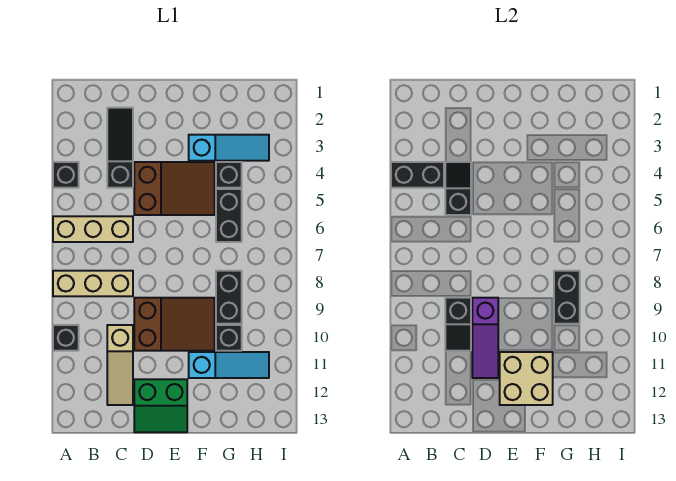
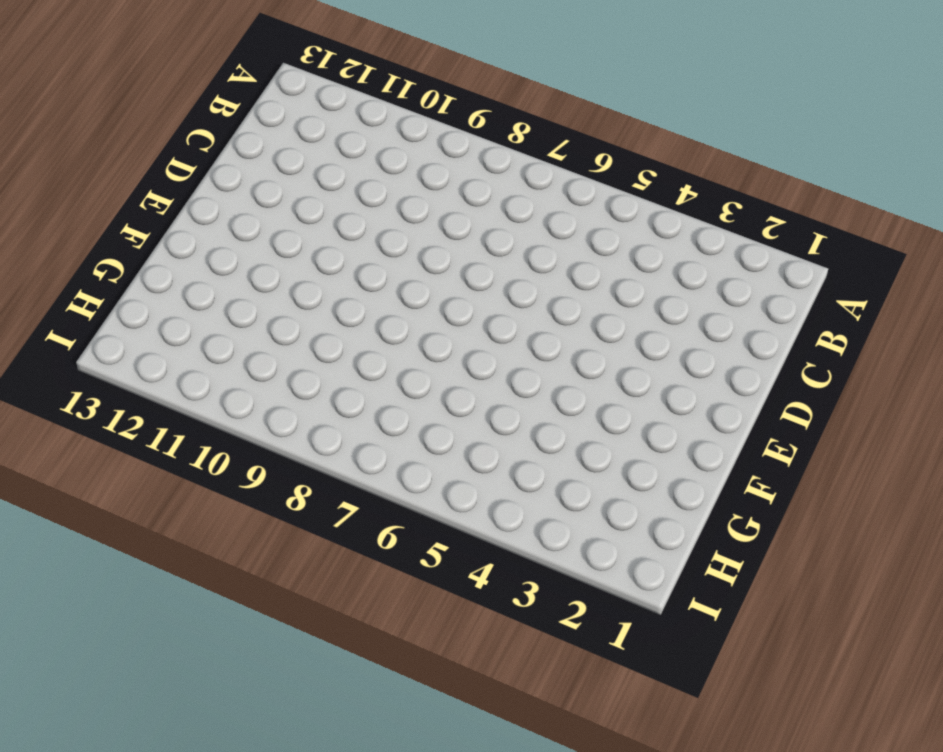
none -> black 1x1 brick [53,162,79,188]
none -> tan 1x3 brick [53,216,133,242]
none -> tan 1x3 brick [53,271,133,296]

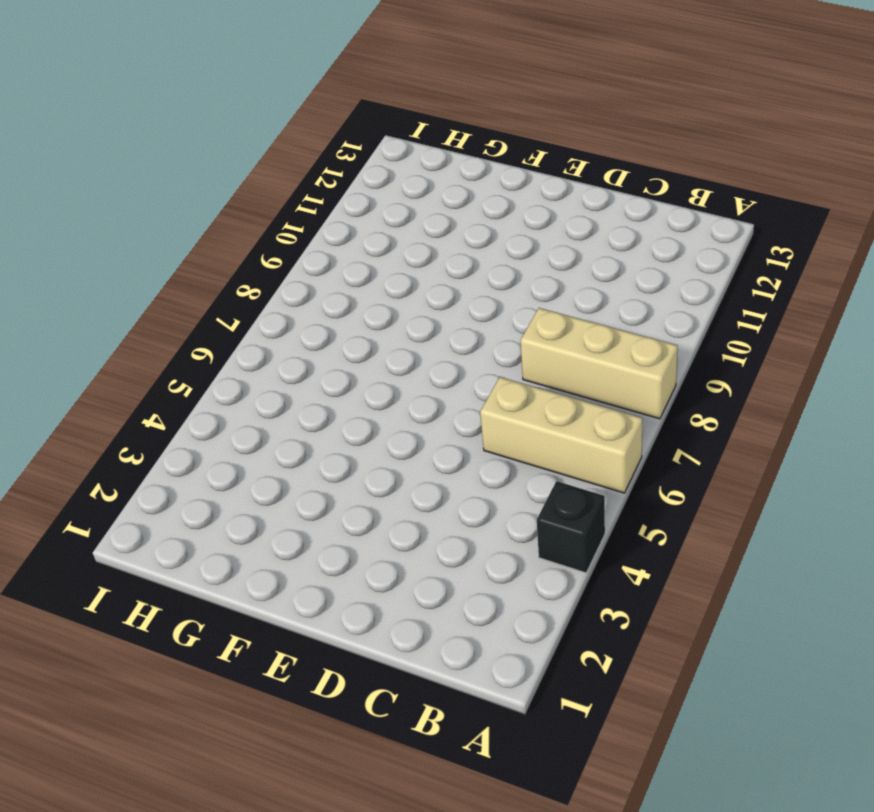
none -> black 1x1 brick [53,325,79,351]
none -> black 1x3 slope [107,108,133,188]
none -> tan 1x3 slope [107,325,133,405]

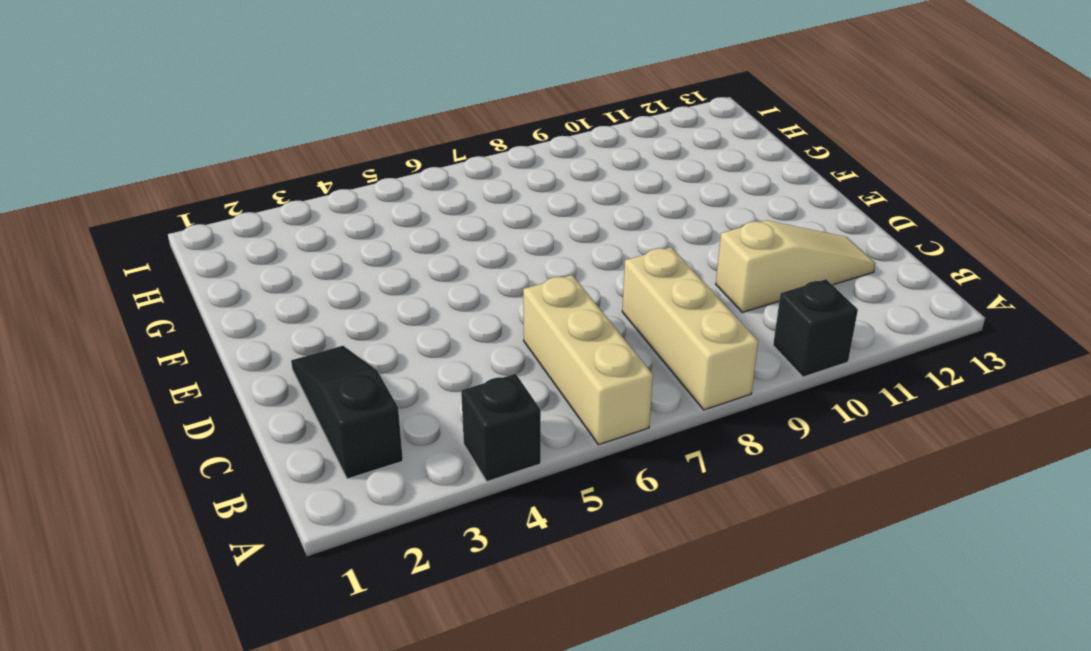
black 1x3 slope [291,346,403,479] -> black 1x3 slope turned to [107,108,133,188]
none -> brown 2x3 slope [134,162,215,215]
none -> brown 2x3 slope [134,298,215,351]
none -> green 2x2 slope [134,379,187,432]

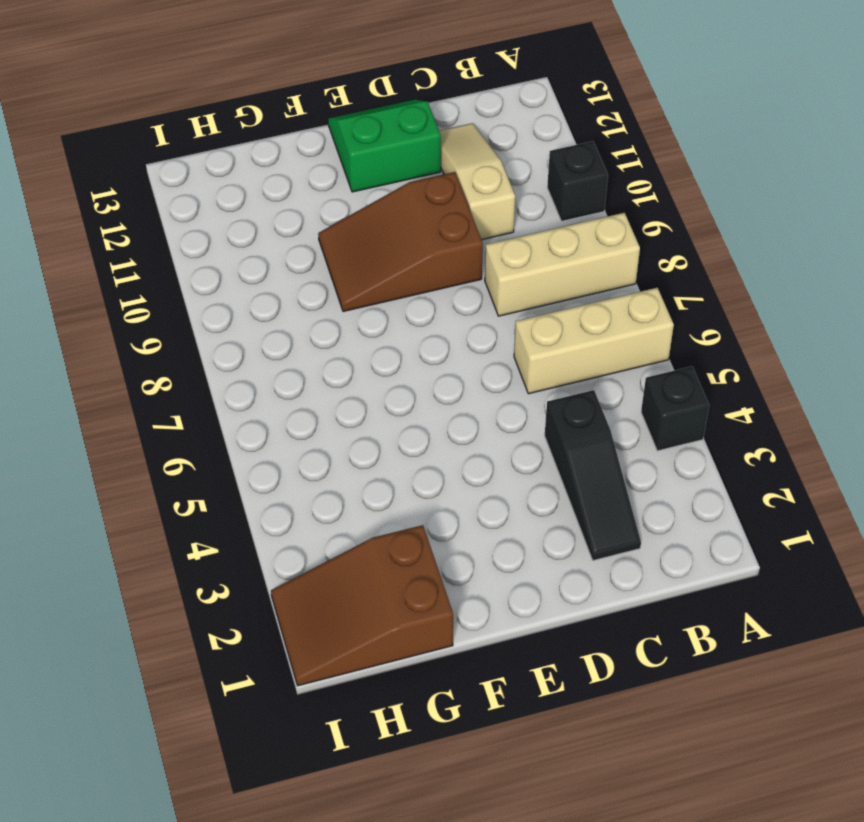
brown 2x3 slope [271,525,453,686] -> brown 2x3 slope moved to [134,162,215,215]
none -> cyan 1x3 slope [189,135,269,161]
none -> cyan 1x3 slope [189,352,269,378]
none -> black 1x1 brick [216,162,242,188]

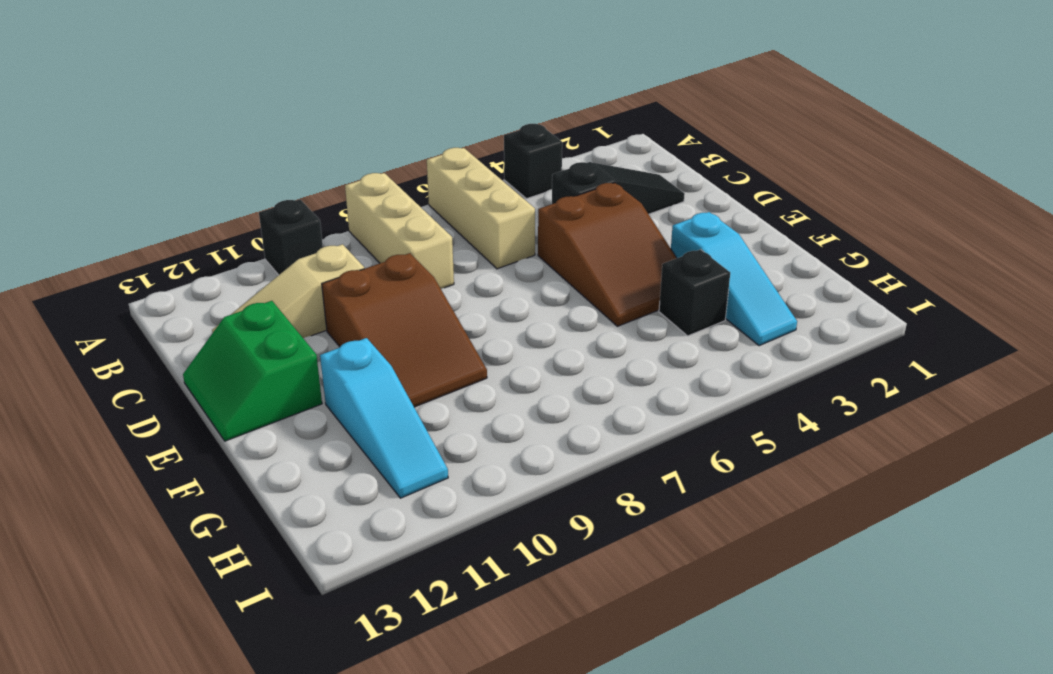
none -> black 1x2 brick [216,189,242,242]
none -> black 1x2 brick [216,271,242,324]
none -> black 1x1 brick [216,325,242,351]

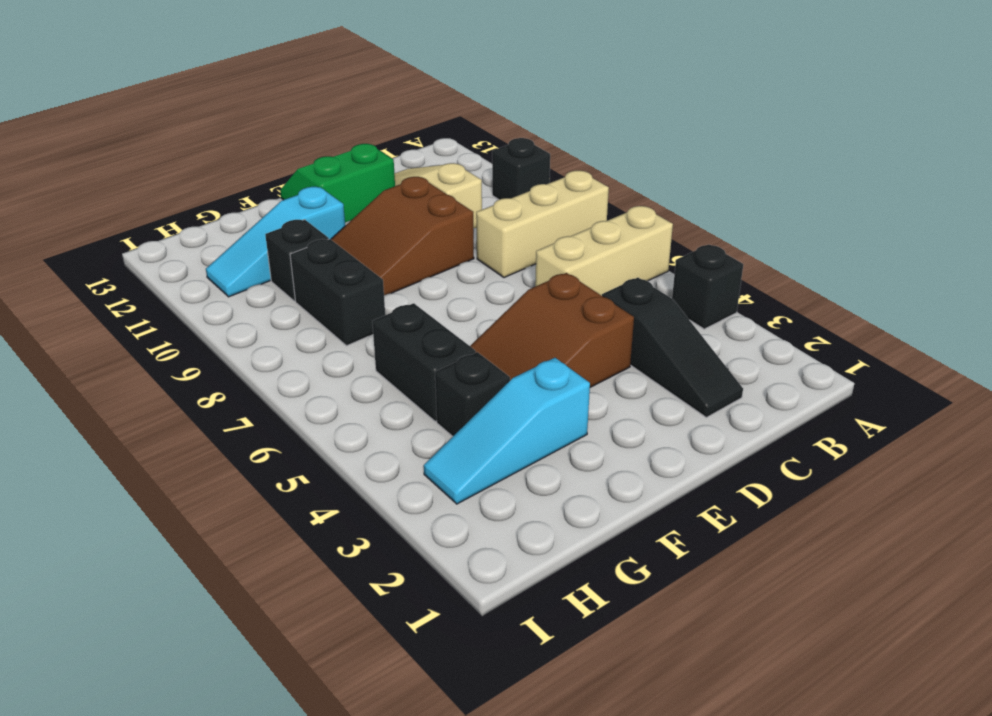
none -> black 1x2 brick [391,162,444,188]
none -> black 1x2 slope [445,162,471,215]
none -> black 1x2 slope [445,298,471,351]

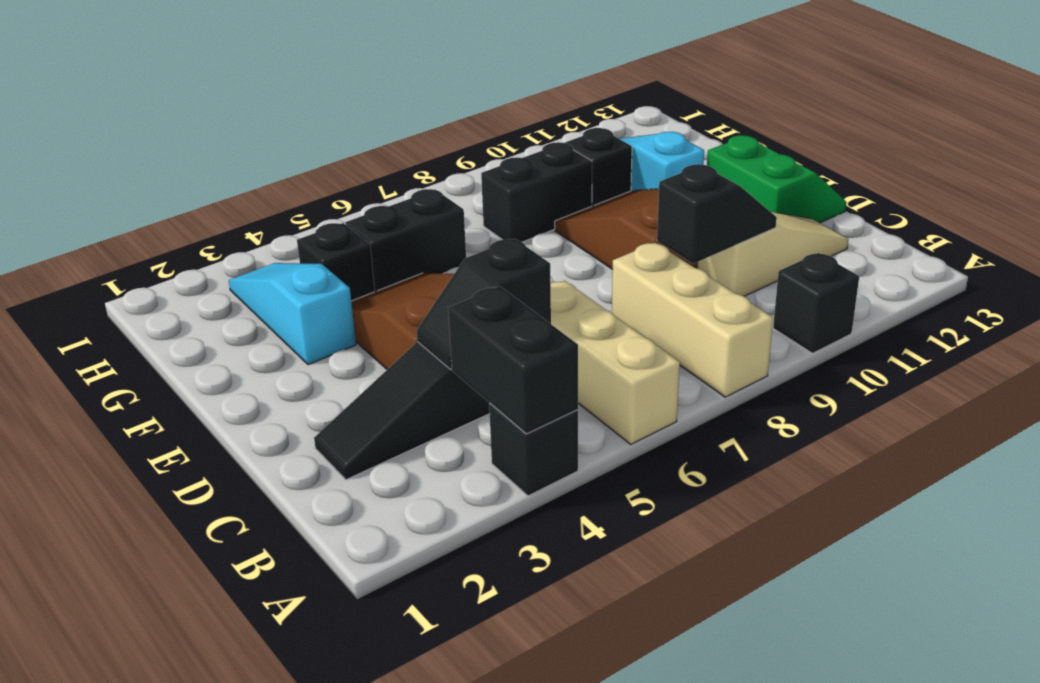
none -> purple 1x3 slope [472,298,498,378]
none -> tan 2x2 brick [500,352,553,405]
none -> black 1x2 brick [554,271,580,324]

